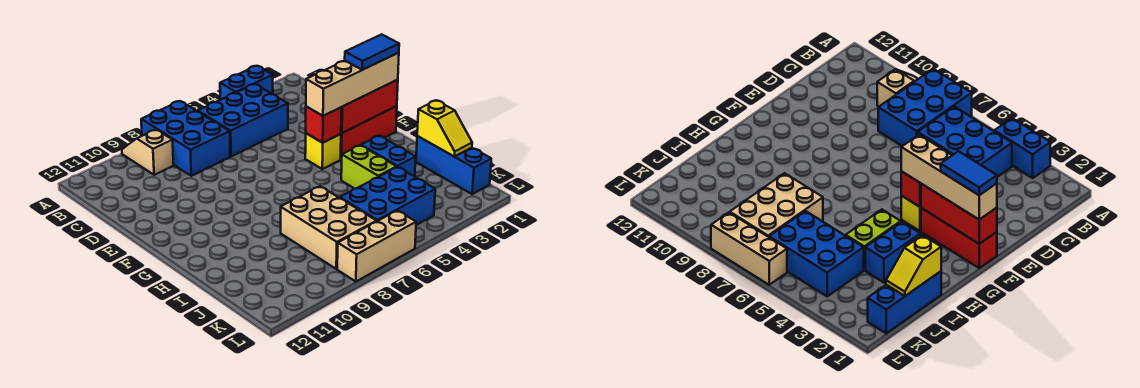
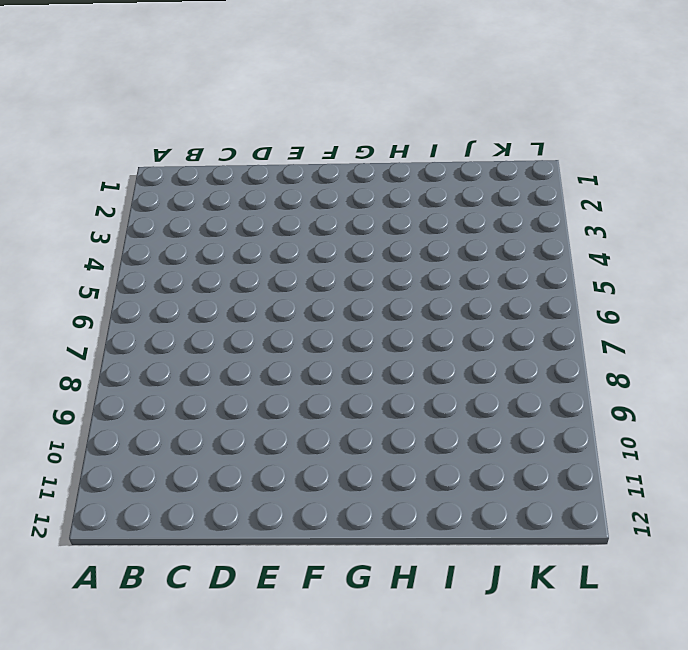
none -> blue 1x2 brick [220,66,273,100]
none -> blue 2x3 brick [141,101,230,176]
none -> tan 1x2 slope [122,130,174,175]

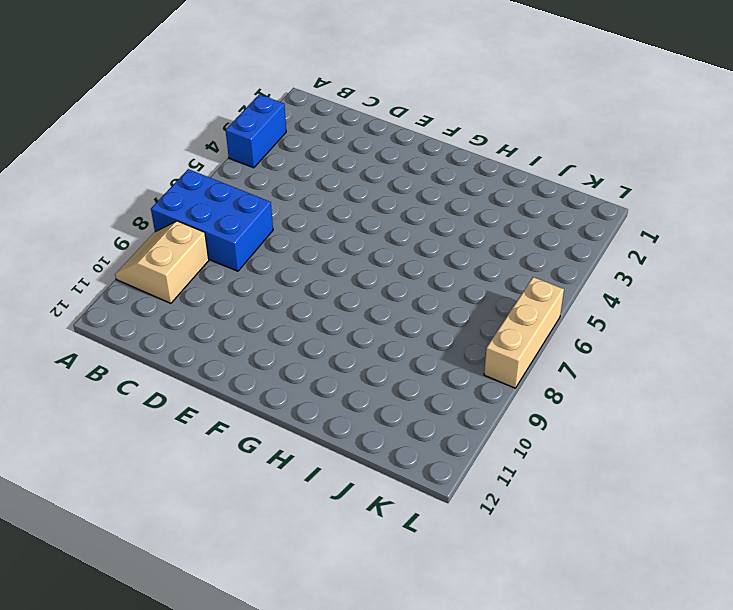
tan 2x2 slope [115,221,209,303] -> tan 1x2 slope [122,130,174,175]
none -> blue 2x3 brick [198,84,288,156]
none -> red 1x3 brick [341,106,397,159]
none -> yellow 1x1 brick [305,133,341,169]

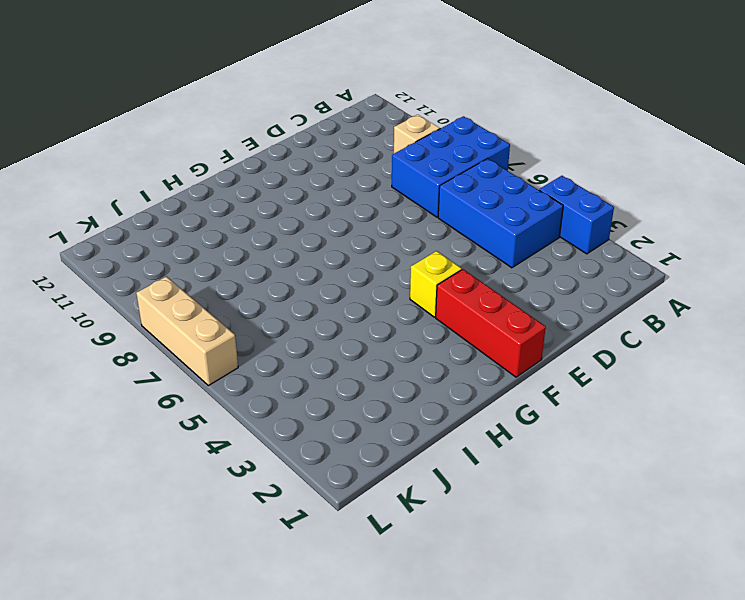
none -> blue 1x2 brick [361,136,416,177]
none -> lime 1x2 brick [341,145,396,189]
none -> blue 1x3 brick [416,136,491,194]

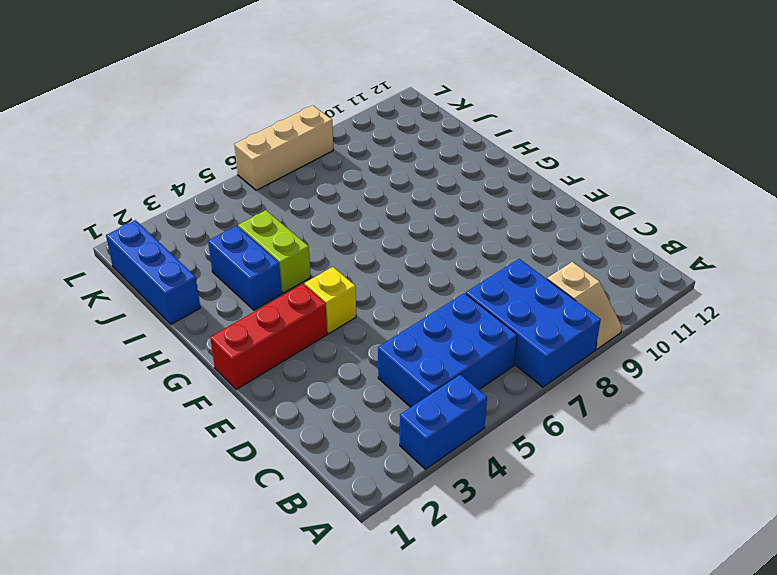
none -> tan 2x3 brick [281,186,377,269]
none -> blue 2x3 brick [340,167,435,225]
none -> red 1x3 brick [341,80,398,133]

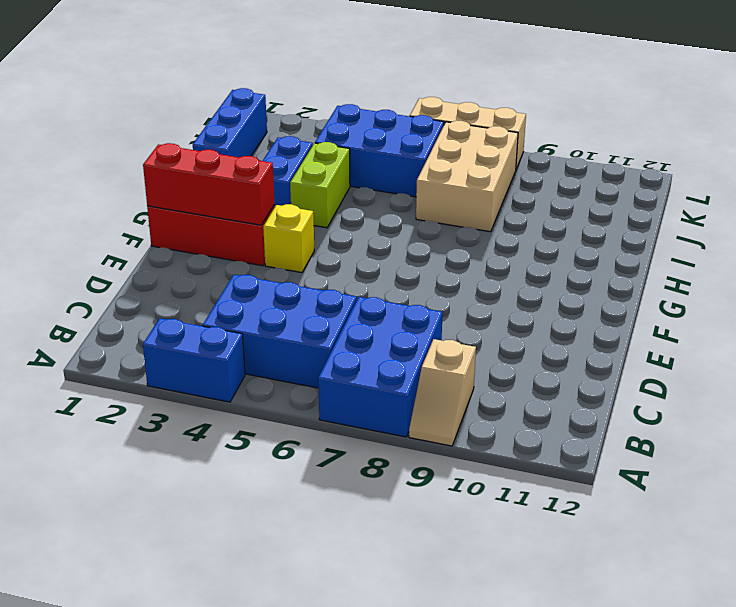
none -> red 1x1 brick [306,107,341,143]
none -> yellow 1x2 slope [417,101,472,156]
none -> tan 1x4 brick [306,53,399,116]

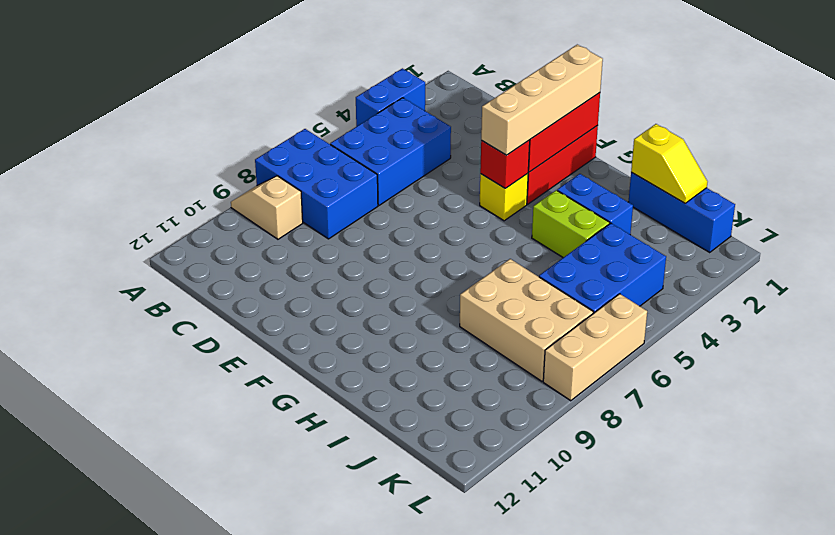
none -> blue 1x2 tile [345,34,399,70]

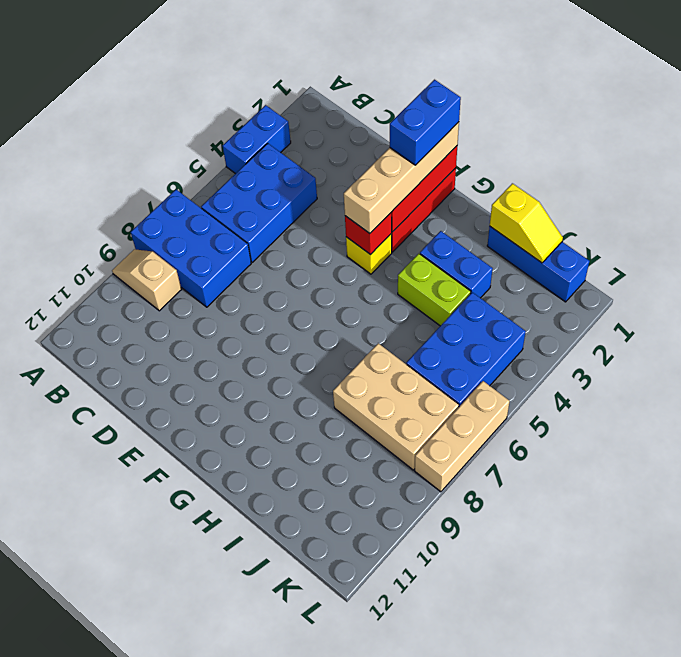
blue 1x2 brick [390,80,461,165] -> blue 1x2 tile [345,34,399,70]

